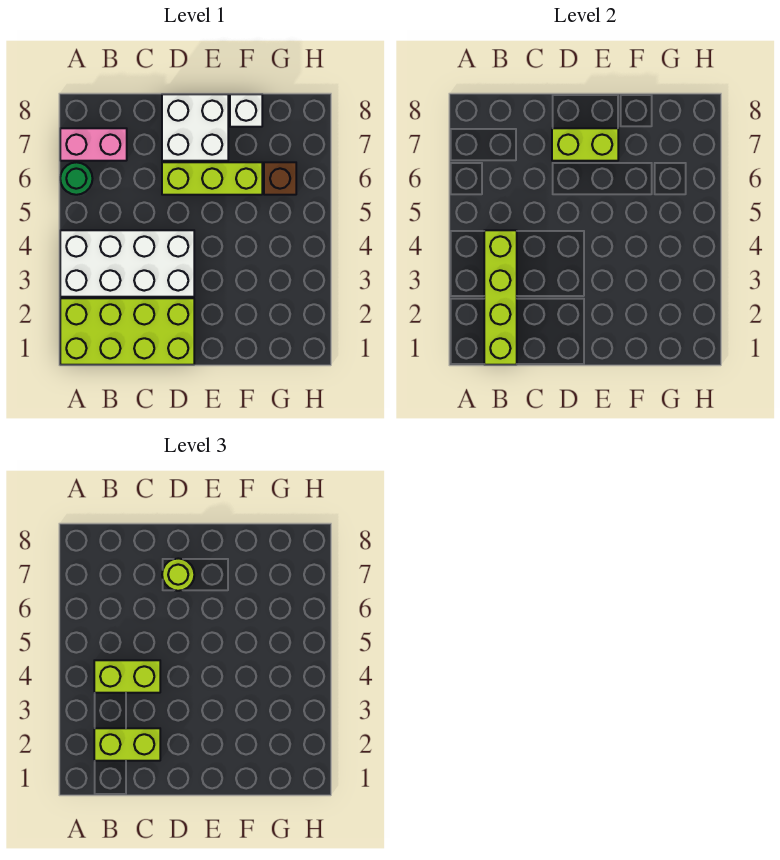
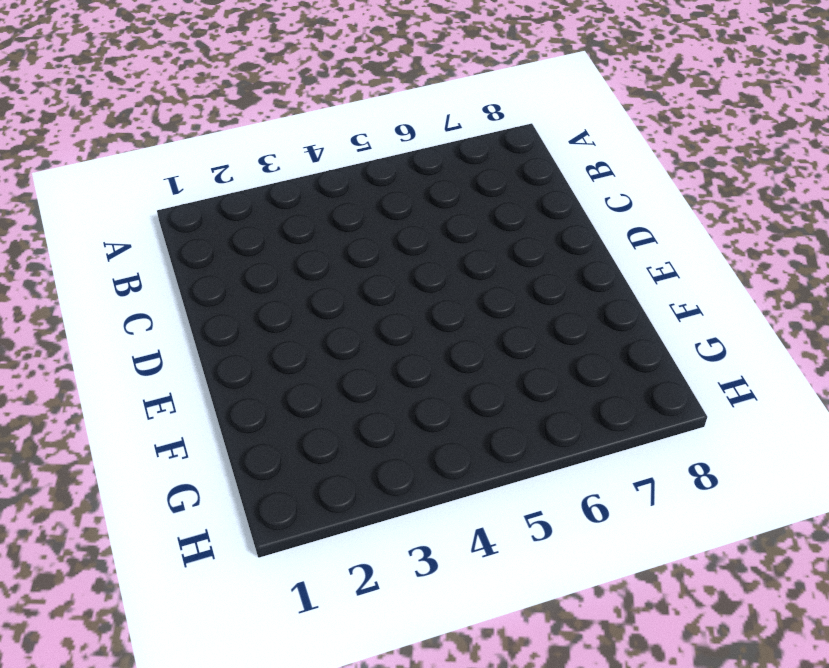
none -> lime 2x4 brick [60,298,194,365]
none -> white 2x4 brick [60,230,194,297]
none -> green 1x1 round brick [60,162,93,195]

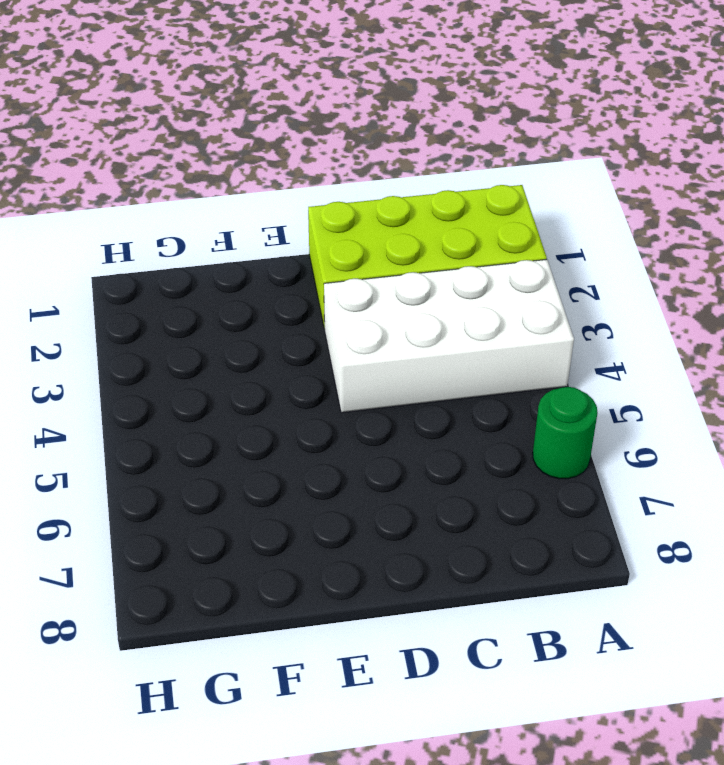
none -> pink 1x2 brick [60,128,127,161]
none -> lime 1x3 brick [162,162,262,195]
none -> white 2x2 brick [162,94,228,161]

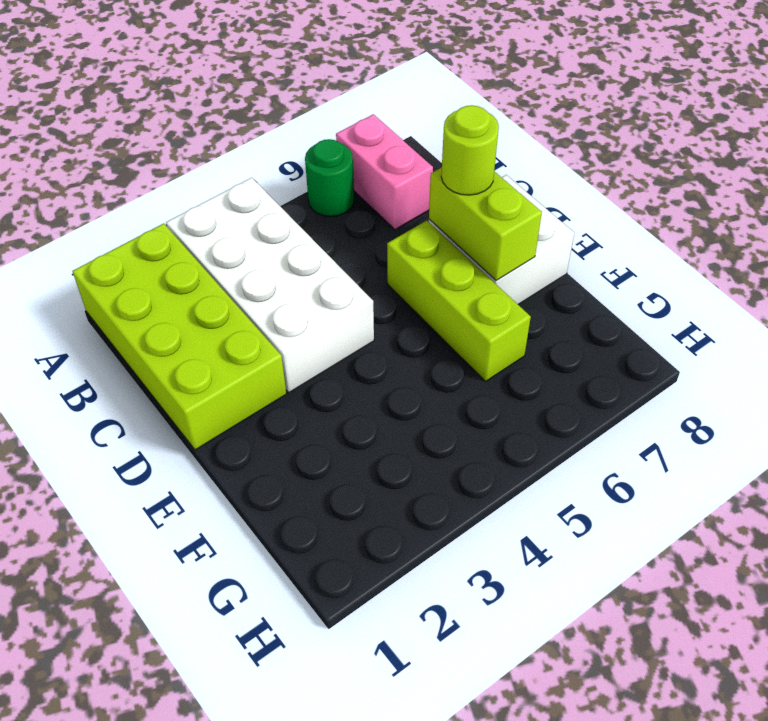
none -> white 1x1 brick [230,94,262,127]
none -> brown 1x1 brick [264,162,296,195]
none -> lime 1x4 brick [484,230,517,365]

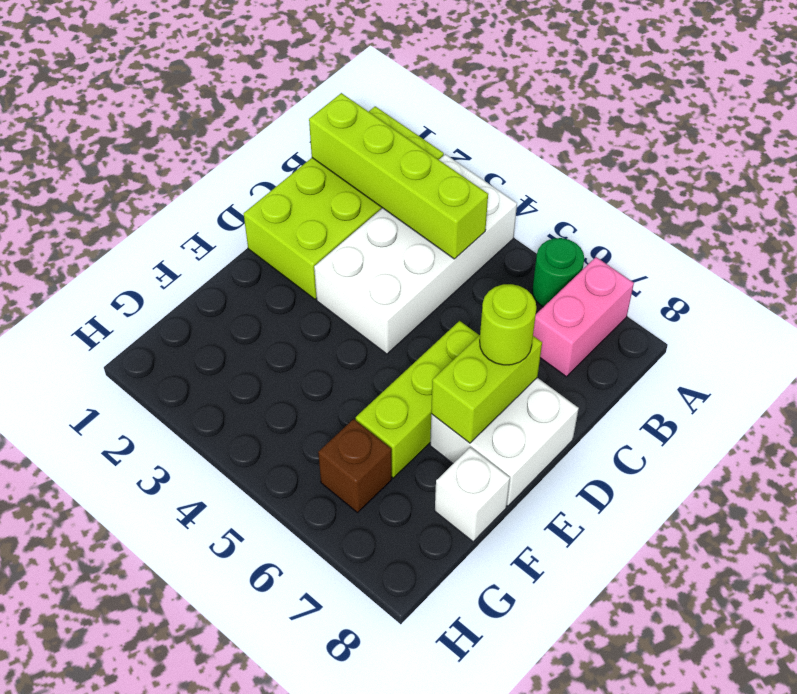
none -> lime 1x2 brick [94,728,160,761]
none -> lime 1x2 brick [94,660,160,693]

